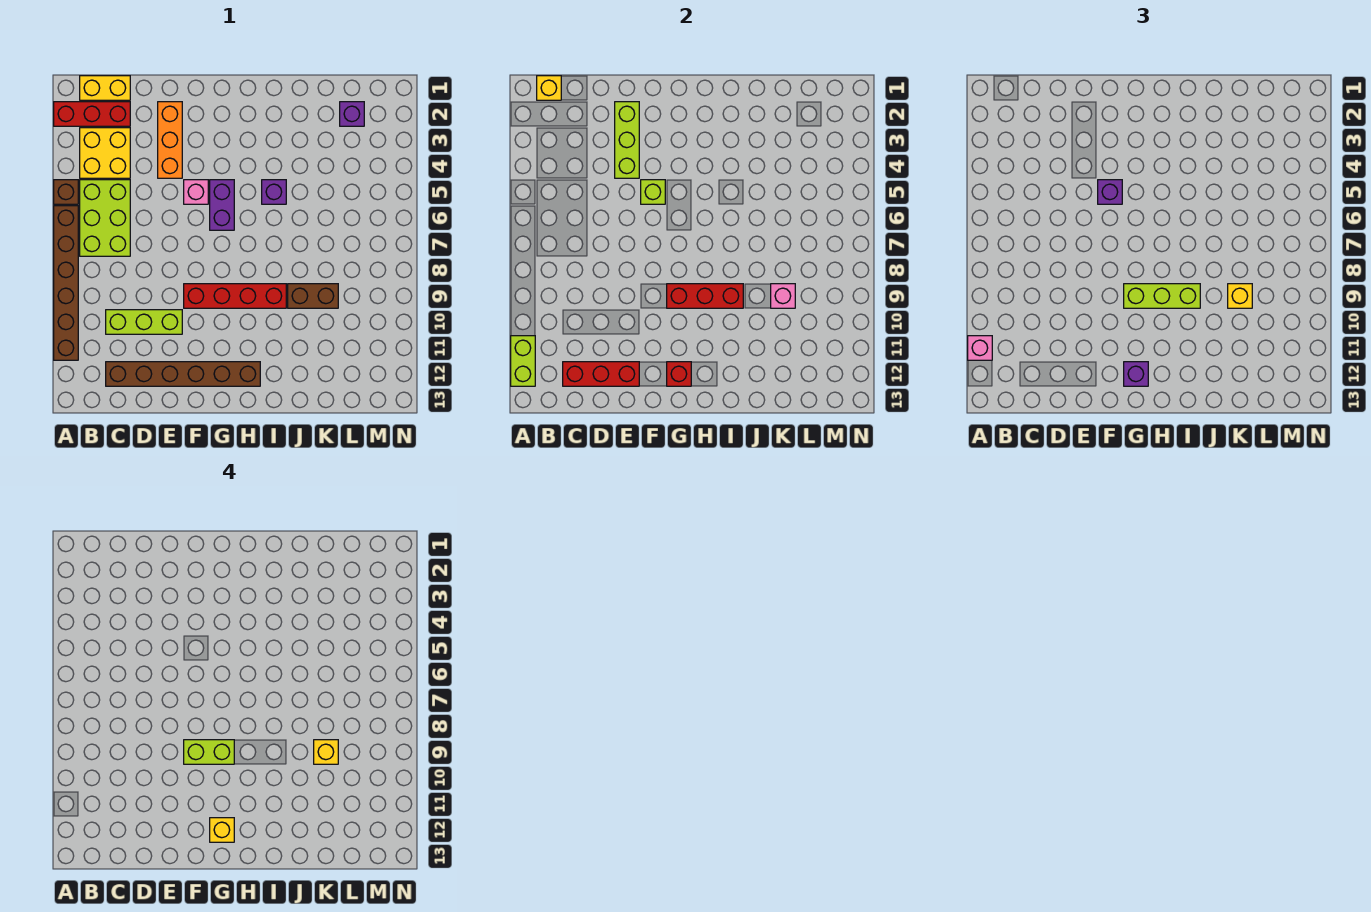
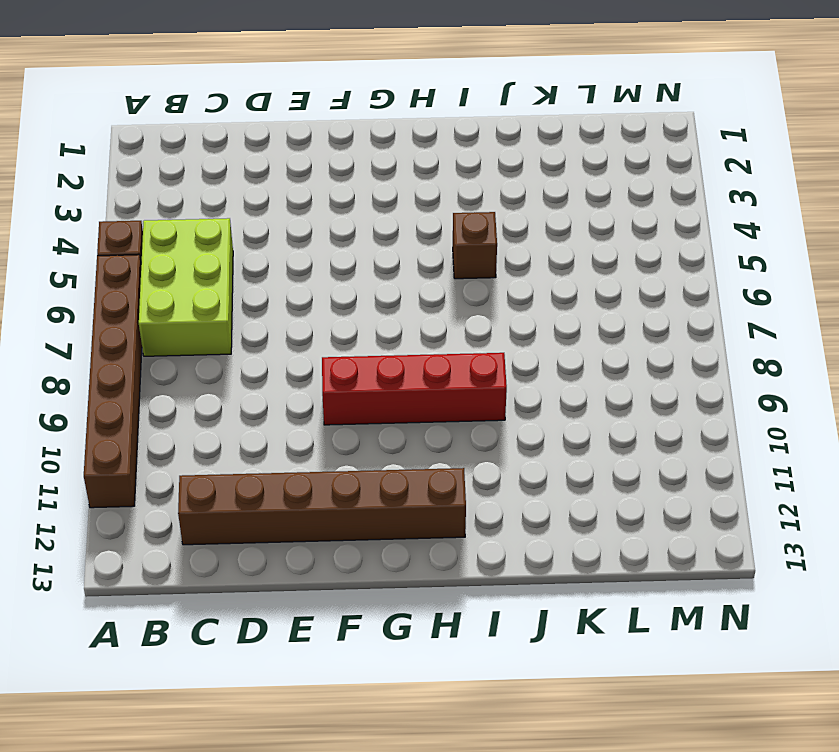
brown 1x1 brick [453,212,497,279] -> purple 1x1 brick [262,180,286,204]
none -> red 1x3 brick [54,102,130,126]
none -> yellow 1x2 brick [80,76,130,100]
none -> yellow 2x2 brick [80,128,130,178]
none -> lime 1x3 brick [106,310,182,334]

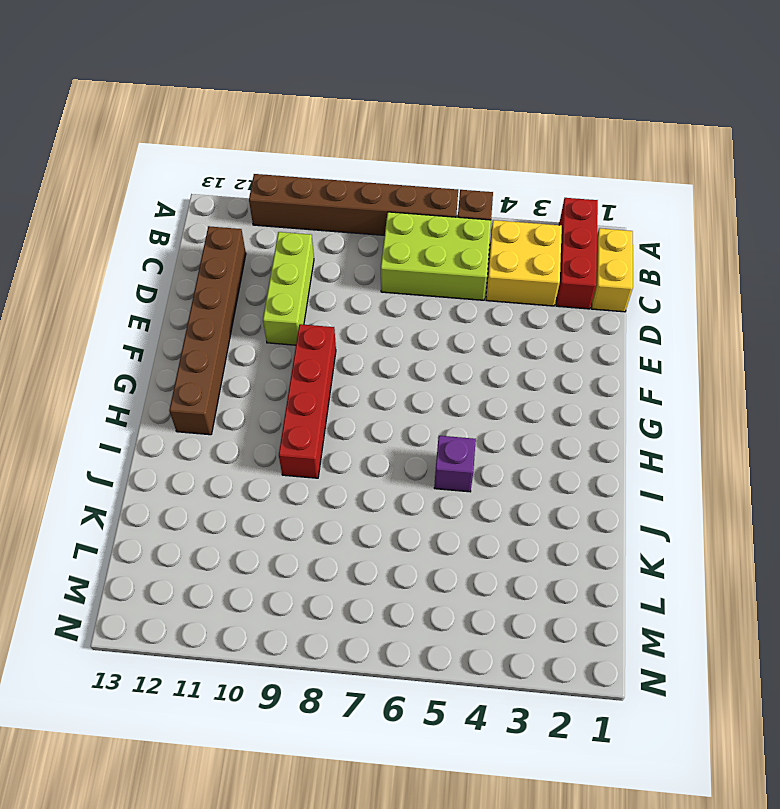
none -> orange 1x3 brick [158,102,182,178]
none -> pink 1x1 brick [184,180,208,204]
none -> purple 1x2 brick [210,180,234,230]
none -> brown 1x2 brick [288,284,338,308]

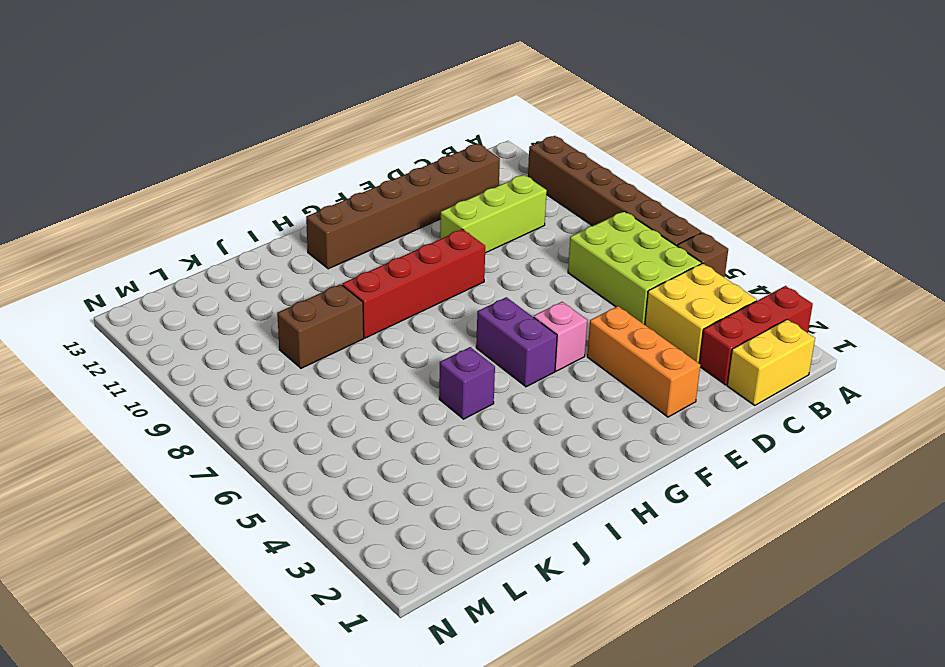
none -> purple 1x1 brick [340,102,364,126]
none -> lime 1x2 brick [511,336,535,386]
none -> yellow 1x1 brick [537,76,561,100]
none -> red 1x3 brick [563,362,639,386]

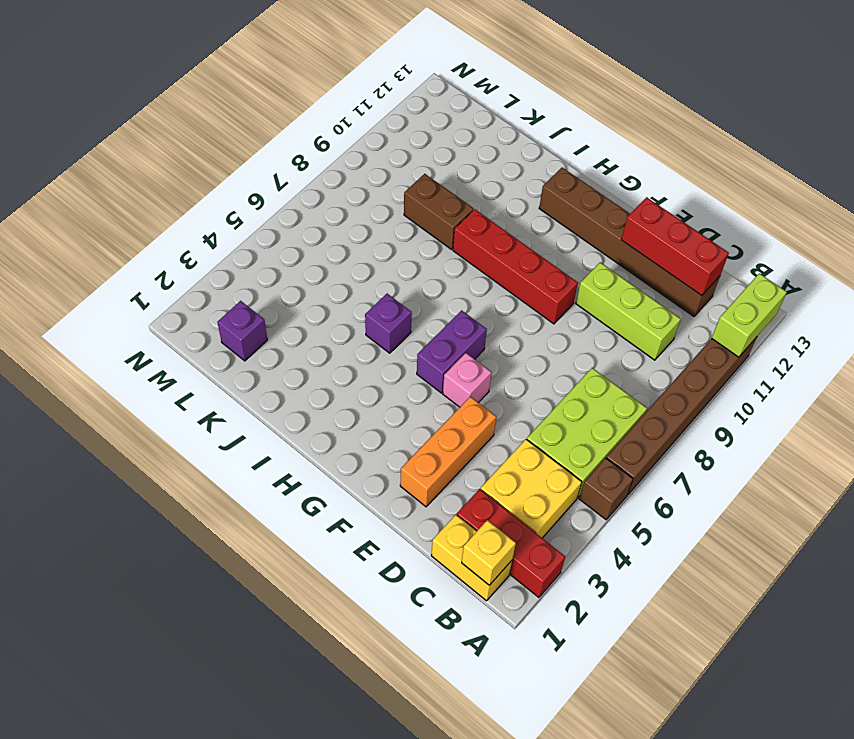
none -> lime 1x3 brick [615,102,639,178]
none -> lime 1x1 brick [641,180,665,204]
none -> red 1x3 brick [667,284,743,308]
none -> red 1x1 brick [667,362,691,386]

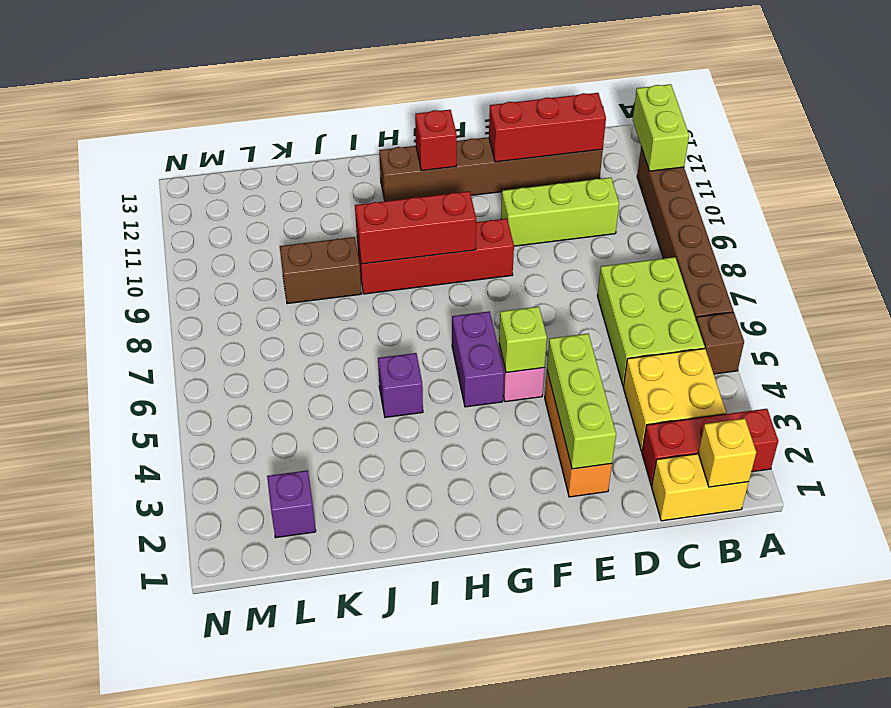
none -> pink 1x1 brick [771,284,795,308]
none -> pink 1x1 brick [968,336,992,360]
none -> purple 1x1 brick [1098,180,1122,204]
none -> lime 1x3 brick [1124,284,1200,308]

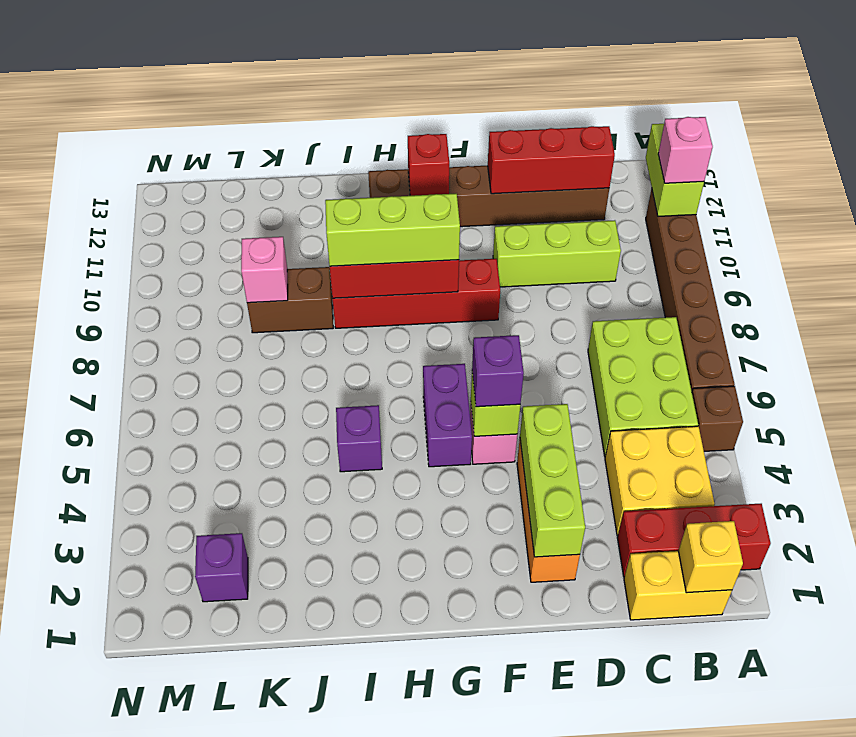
none -> purple 1x1 brick [1124,362,1148,386]
none -> yellow 1x1 brick [1228,284,1252,308]
none -> lime 1x2 brick [184,740,234,764]
none -> yellow 1x1 brick [210,818,234,842]

